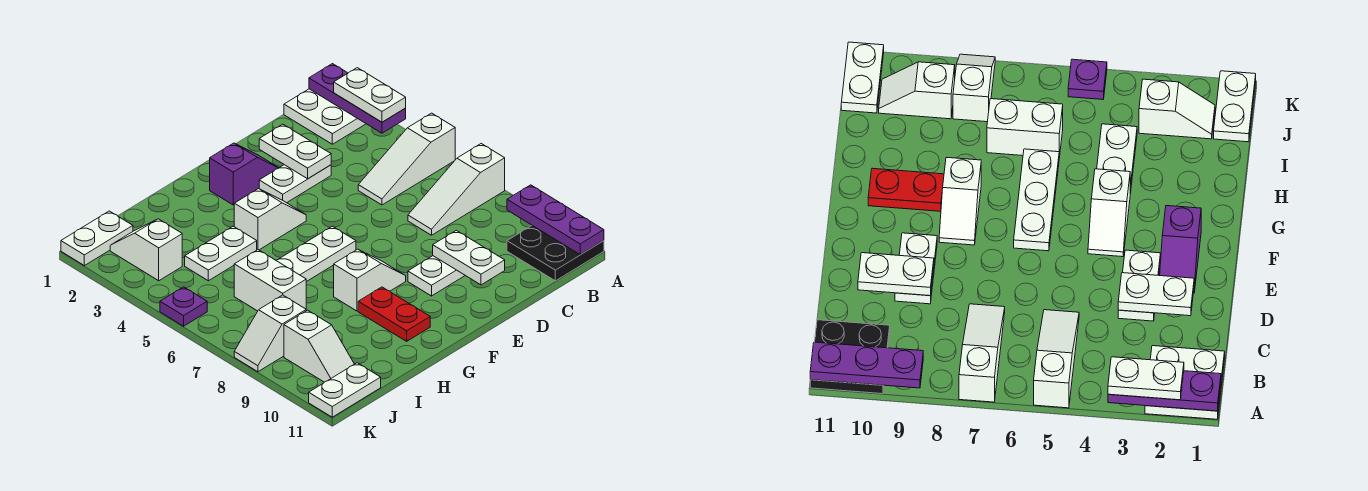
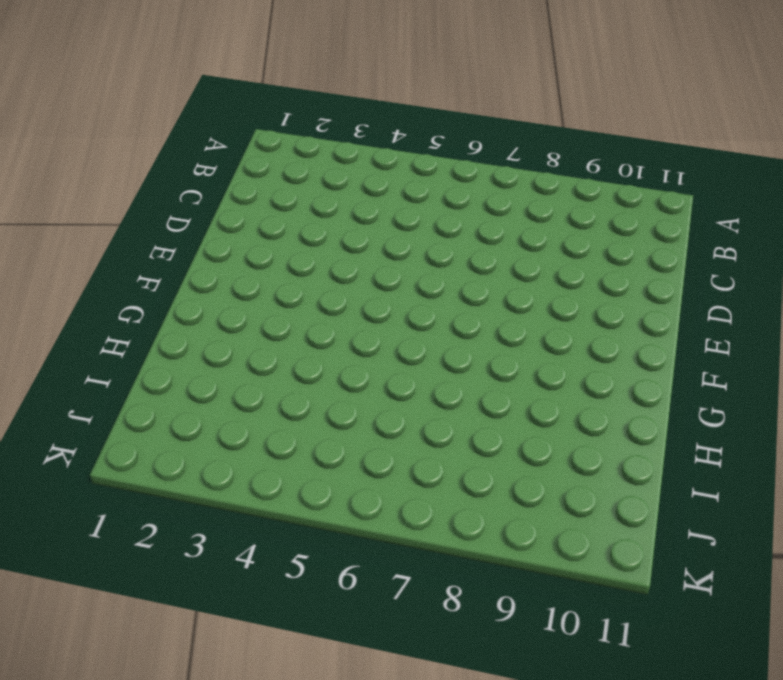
none -> white 2x2 plate [284,89,366,144]
none -> white 1x3 slope [358,113,455,205]
none -> white 1x3 slope [408,144,505,235]

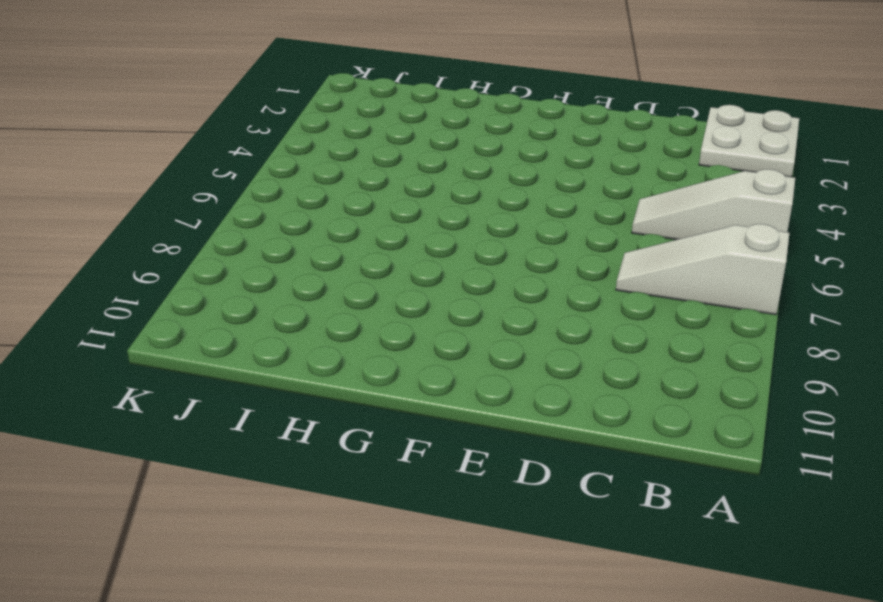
none -> black 2x2 plate [507,226,604,281]
none -> white 1x2 plate [259,165,331,203]
none -> white 1x2 plate [408,256,465,296]

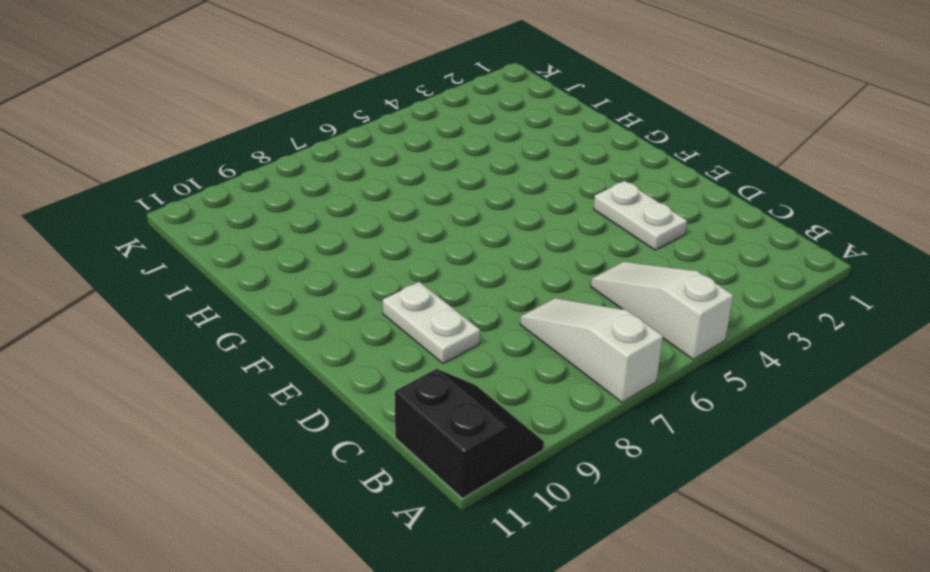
black 2x2 slope [395,369,544,498] -> black 2x2 plate [507,226,604,281]
none -> white 2x2 plate [284,89,366,144]
none -> purple 1x2 slope [210,143,278,205]
none -> white 1x2 slope [234,189,306,250]

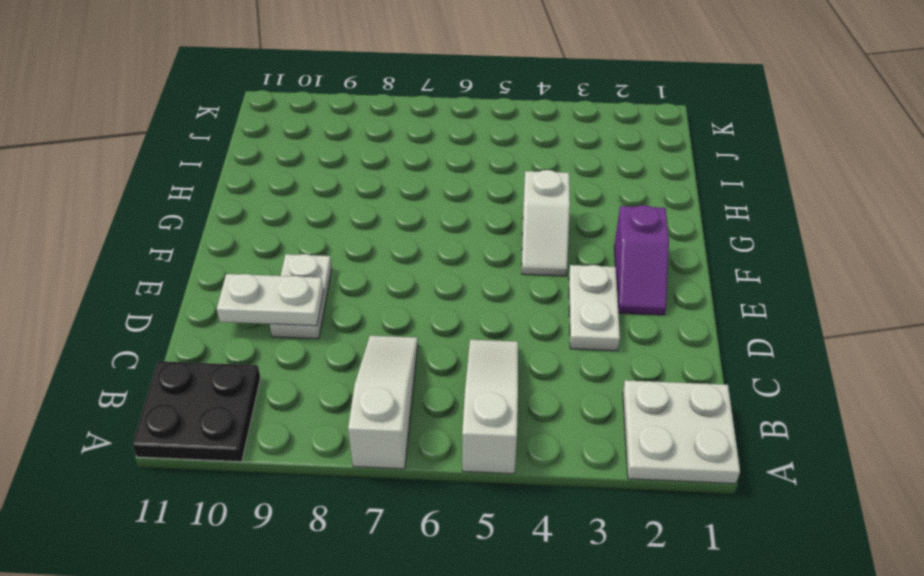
none -> white 1x3 plate [276,226,356,282]
none -> white 1x2 slope [334,249,406,311]
none -> red 1x2 plate [358,287,430,341]

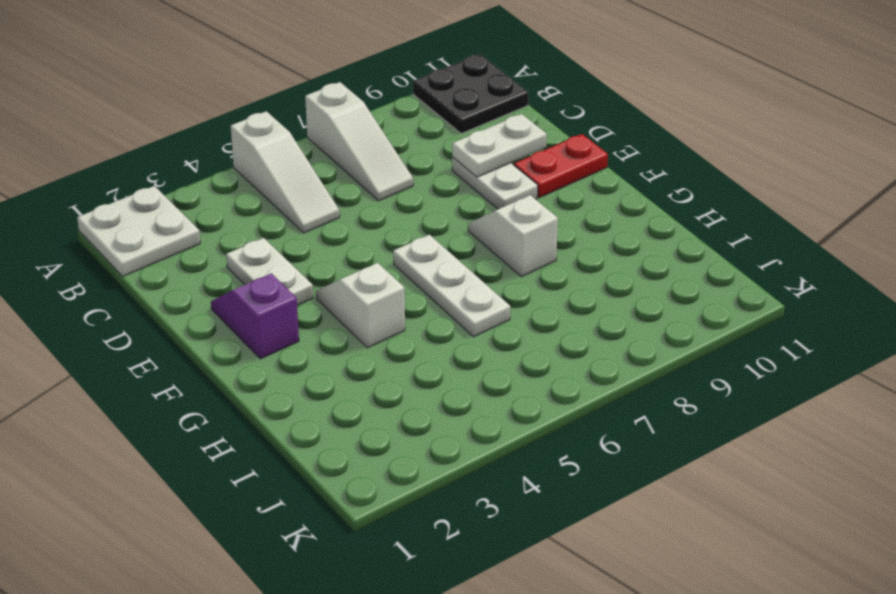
red 1x2 plate [514,134,608,198] -> red 1x2 plate moved to [358,287,430,341]
none -> white 1x2 plate [185,226,257,281]
none -> white 1x2 brick [234,250,306,311]
none -> white 1x2 plate [61,211,133,266]

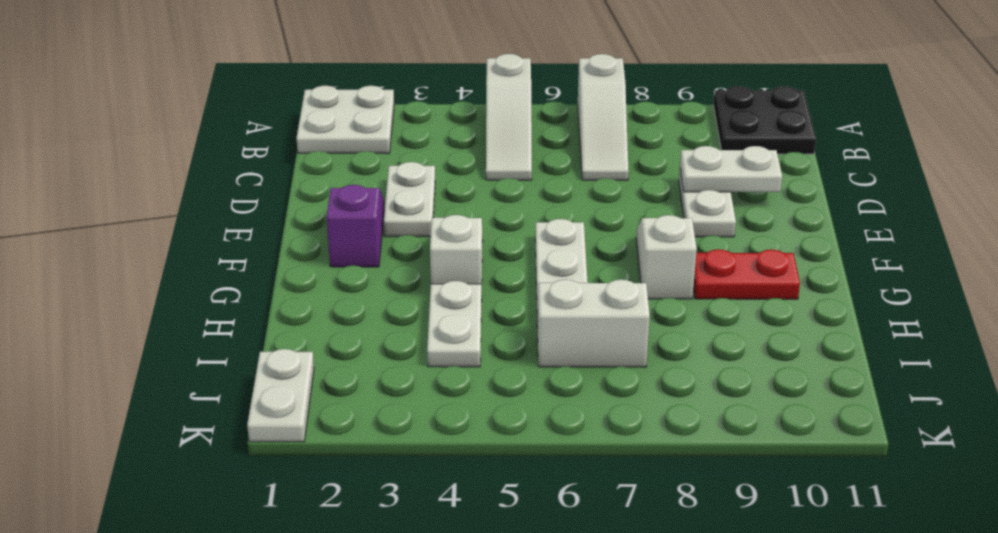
none -> white 1x2 slope [110,219,182,281]
none -> white 1x2 slope [234,295,306,372]
none -> white 1x2 slope [284,310,354,382]

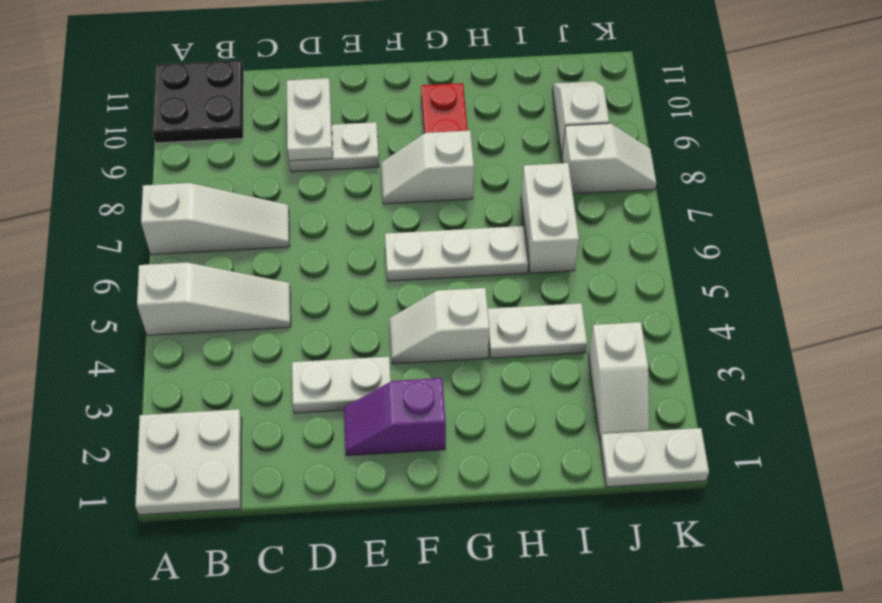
none -> white 1x2 plate [309,363,381,417]
none -> purple 1x1 plate [160,287,207,326]
none -> purple 1x3 plate [309,64,406,133]

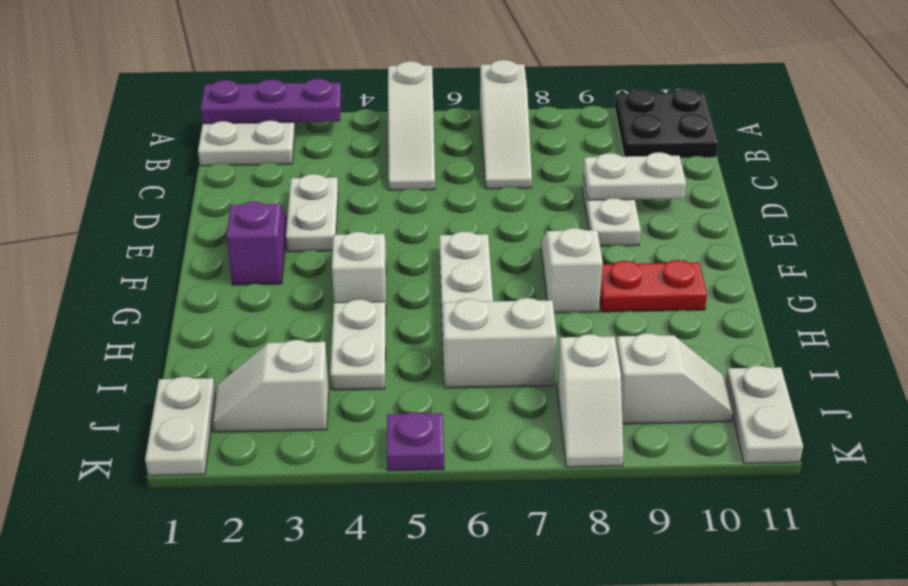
none -> purple 1x3 plate [507,185,604,255]
none -> white 1x2 plate [259,124,331,179]
none -> white 1x2 plate [334,68,406,122]

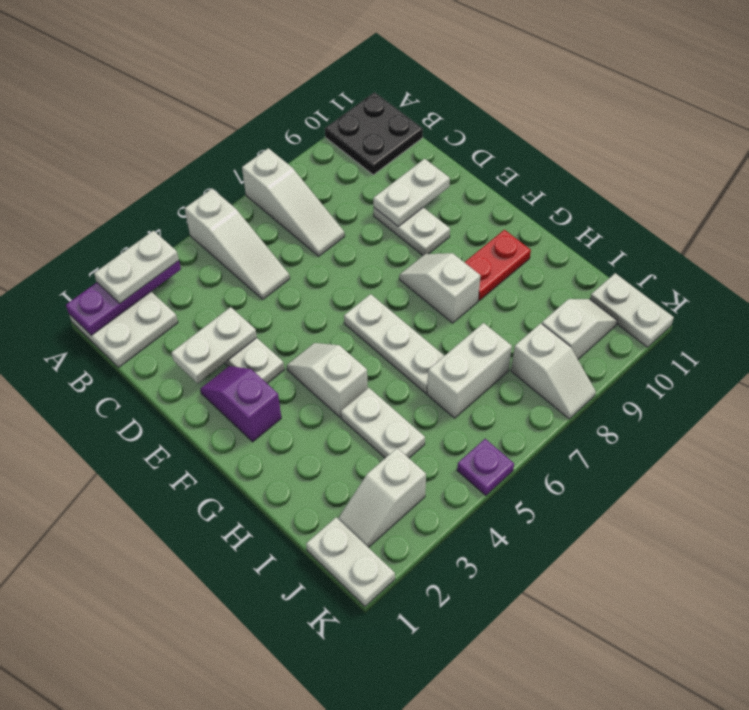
none -> purple 1x3 plate [507,185,604,255]

